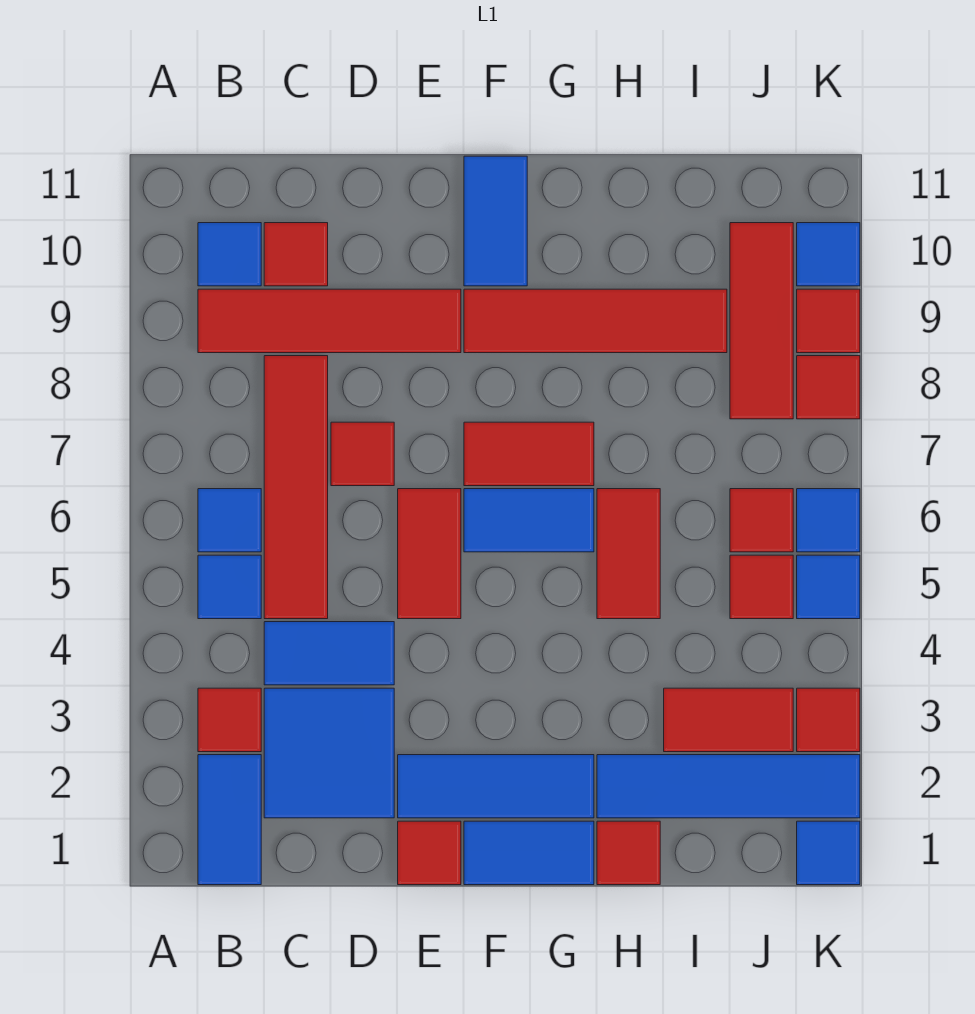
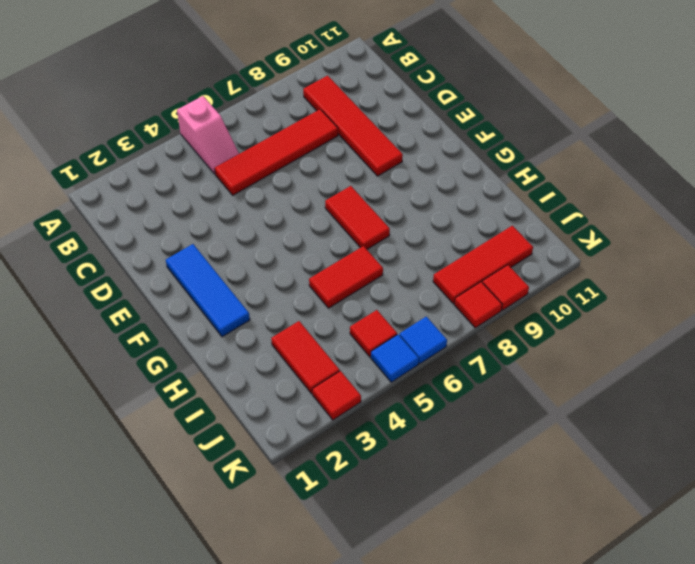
pink 1x2 slope [177,96,239,174] -> blue 1x1 tile [198,555,261,619]
none -> blue 1x2 tile [198,755,261,885]
none -> red 1x1 tile [198,688,261,752]
none -> blue 1x1 tile [198,489,261,552]
none -> blue 1x1 tile [198,223,261,286]

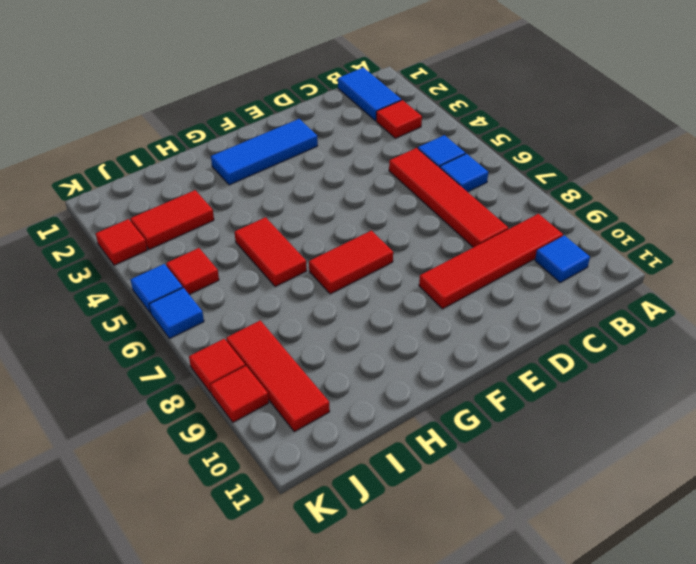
none -> blue 2x2 tile [264,688,394,818]
none -> blue 1x2 tile [264,622,394,685]
none -> red 1x1 tile [264,223,328,286]
none -> red 1x1 tile [331,422,394,486]

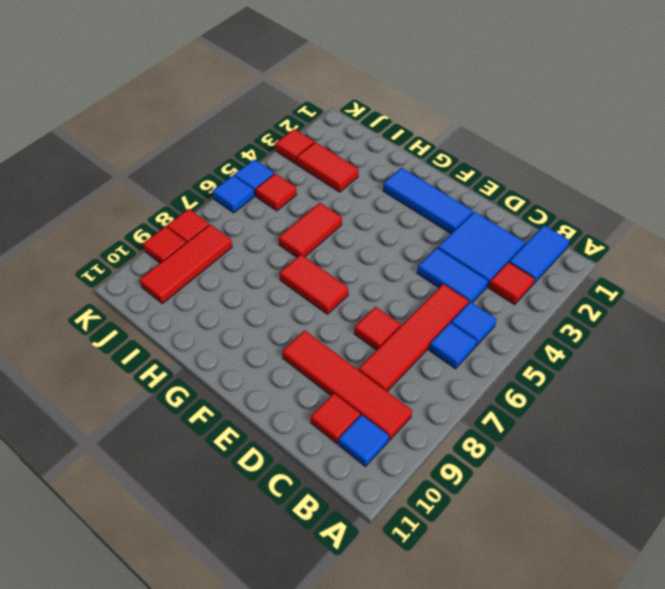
none -> red 1x1 tile [398,821,461,885]
none -> red 1x2 tile [398,489,461,619]
none -> blue 1x2 tile [464,821,594,885]
none -> blue 1x2 tile [464,489,594,552]

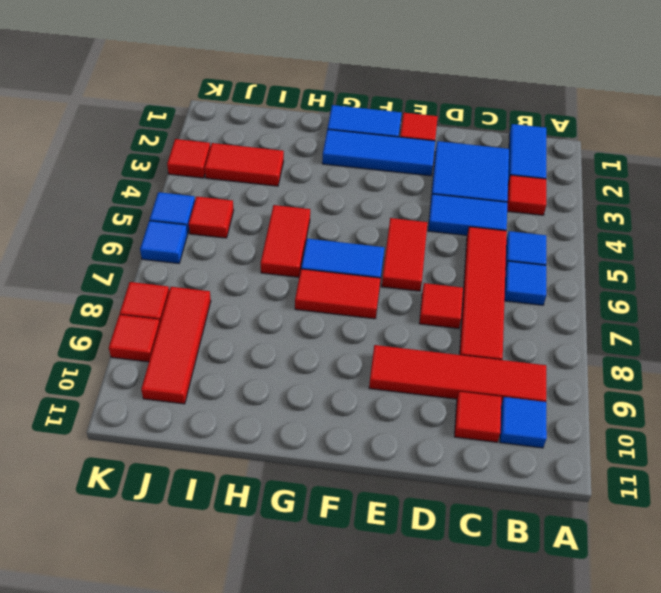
none -> red 1x4 tile [464,289,727,353]
none -> blue 1x2 tile [464,156,527,286]
none -> red 1x1 tile [597,821,660,885]
none -> blue 1x4 tile [597,755,860,818]

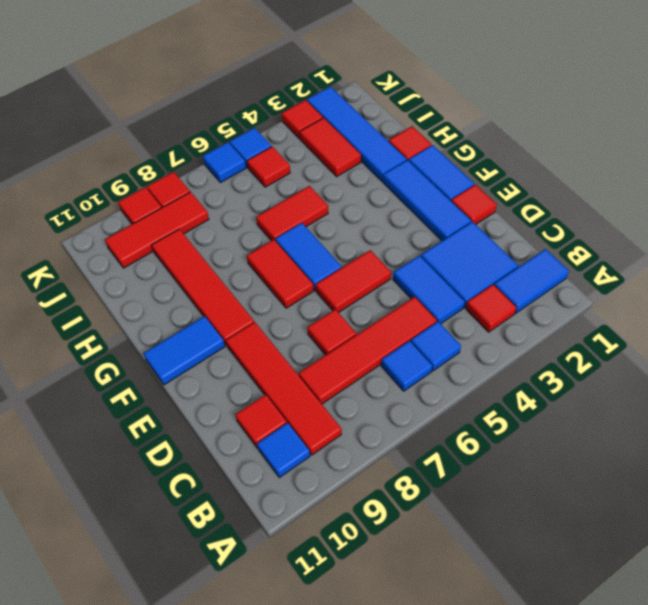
none -> red 1x1 tile [730,489,793,552]
none -> blue 1x1 tile [797,821,860,885]
none -> blue 1x1 tile [797,223,860,286]

